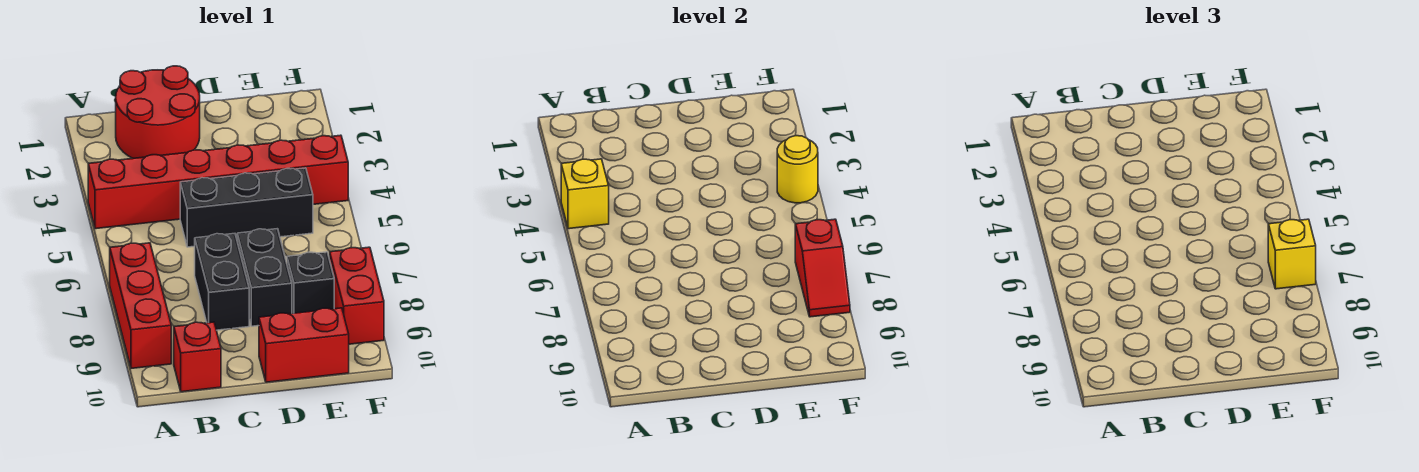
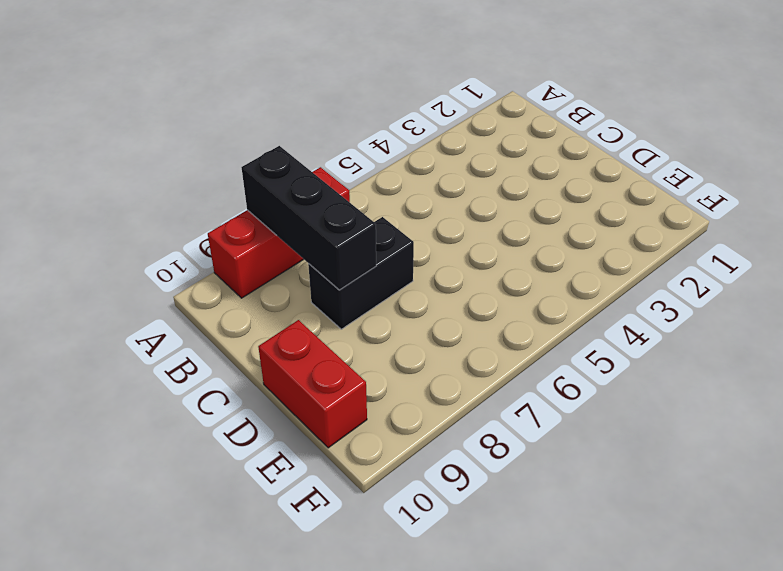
black 1x3 brick [241,146,376,290] -> black 1x3 brick moved to [180,168,313,247]
none -> red 1x6 brick [88,135,348,229]
none -> red 2x2 round brick [116,66,200,158]
none -> red 1x1 brick [174,322,221,392]

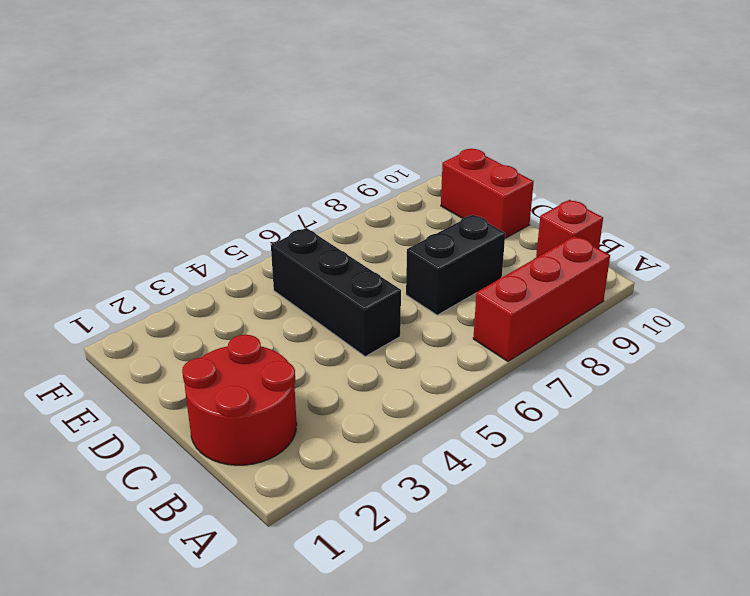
none -> red 1x6 brick [88,135,348,229]
none -> black 1x2 brick [237,229,292,326]
none -> black 1x1 brick [287,252,334,313]

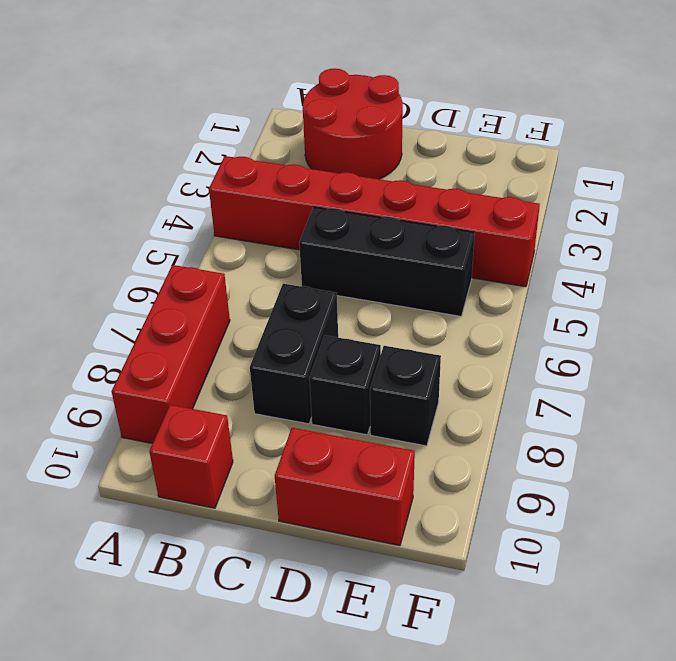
black 1x1 brick [309,335,381,435] -> black 1x2 brick [237,229,292,326]
none -> red 1x2 brick [330,247,384,344]
none -> yellow 1x1 brick [561,159,609,229]
none -> yellow 1x1 round brick [777,136,818,203]

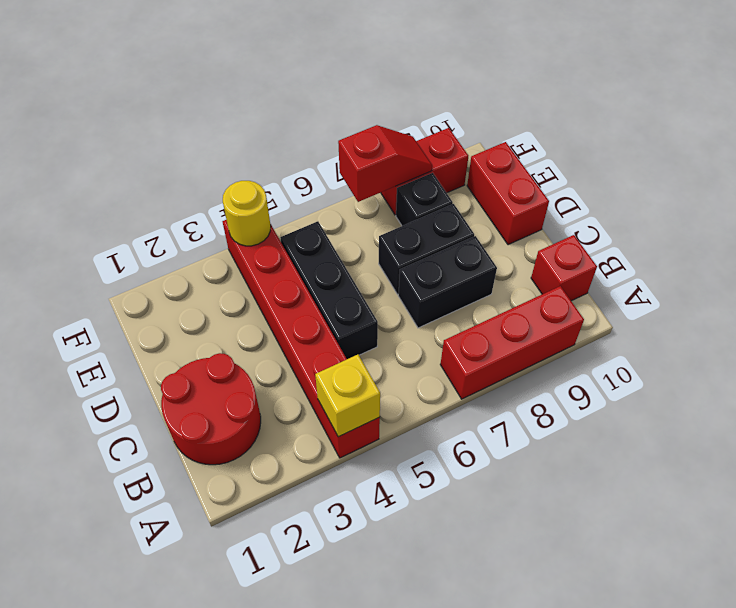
none -> yellow 1x1 brick [1268,219,1316,289]

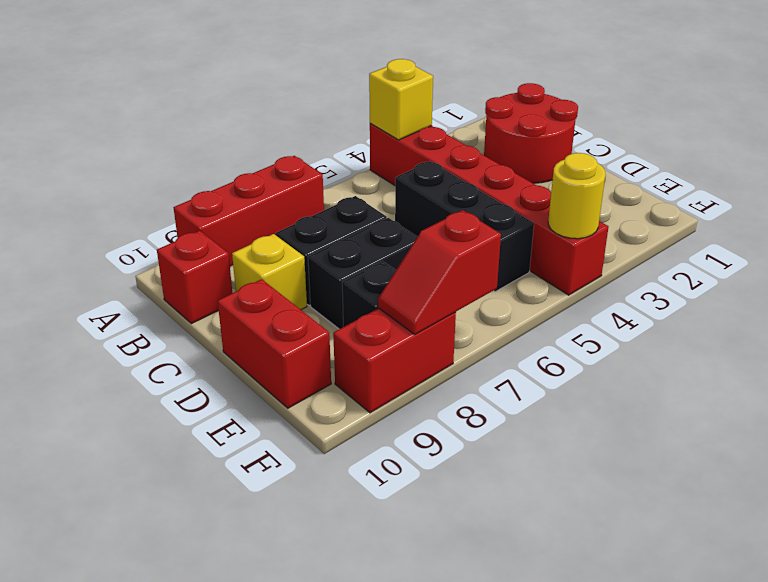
yellow 1x1 brick [232,234,307,310] -> yellow 1x1 brick moved to [1268,219,1316,289]

